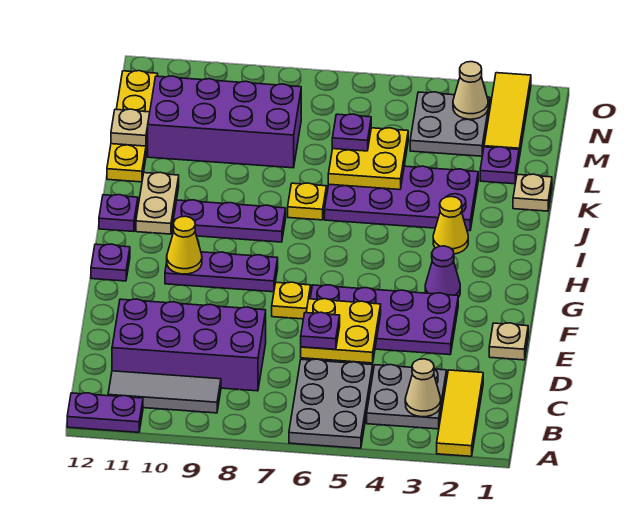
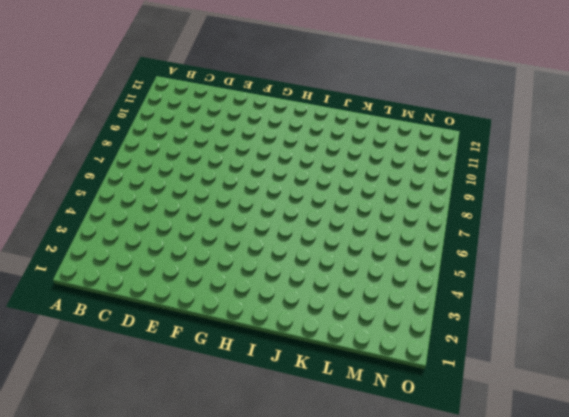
none -> yellow 1x3 tile [437,370,483,456]
none -> grey 2x3 plate [289,359,373,448]
none -> purple 1x2 plate [67,393,143,432]
none -> grey 2x2 plate [367,365,447,429]

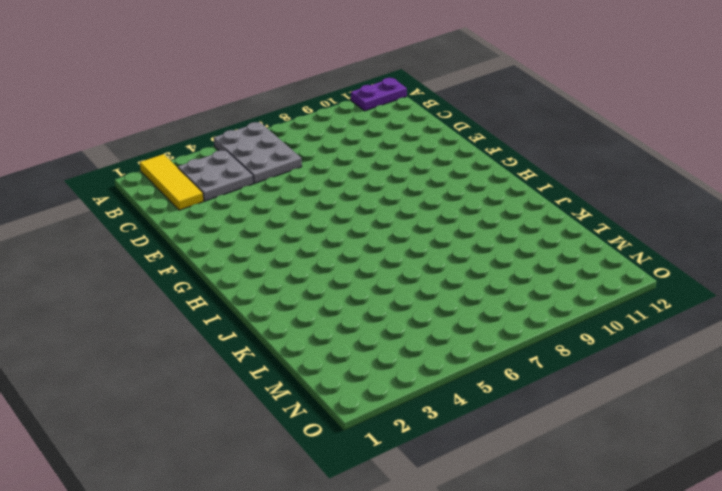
none -> grey 1x3 tile [108,371,221,413]
none -> purple 2x4 brick [112,299,266,391]
none -> tan 1x1 plate [489,323,528,360]
none -> purple 2x4 plate [310,285,458,355]

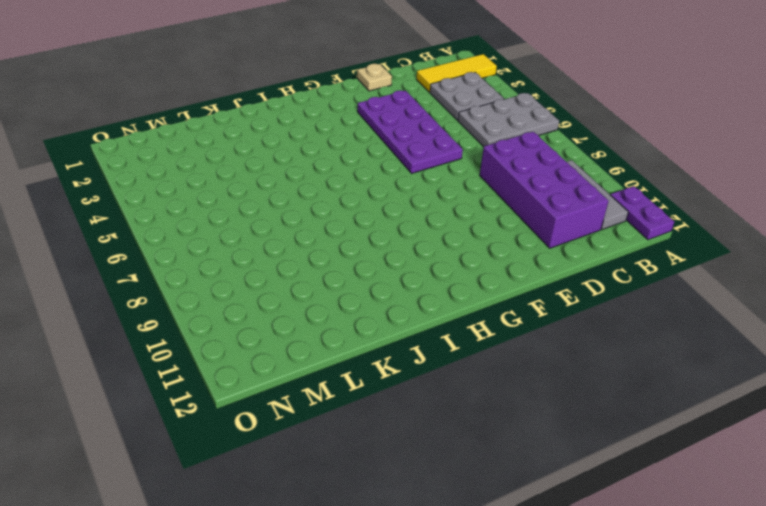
none -> yellow 1x1 plate [272,282,311,319]
none -> purple 1x1 cone [425,246,460,297]
none -> purple 1x3 plate [165,252,278,292]
none -> purple 1x1 plate [91,244,130,281]

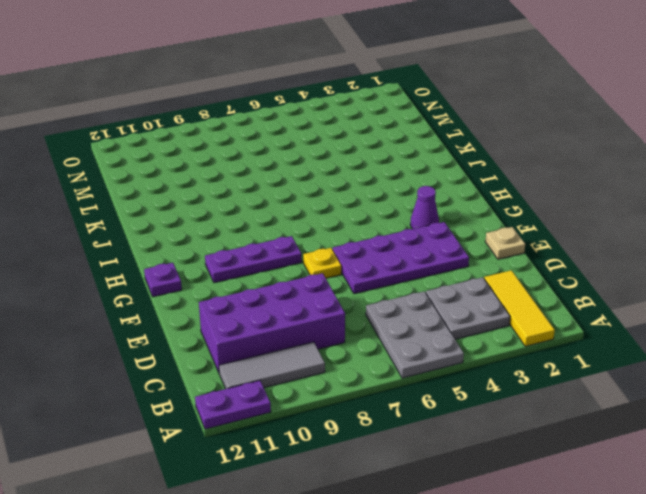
none -> yellow 1x1 cone [433,197,468,254]
none -> purple 1x3 plate [173,200,286,242]
none -> tan 1x2 plate [136,172,179,234]
none -> purple 1x1 plate [99,195,138,232]

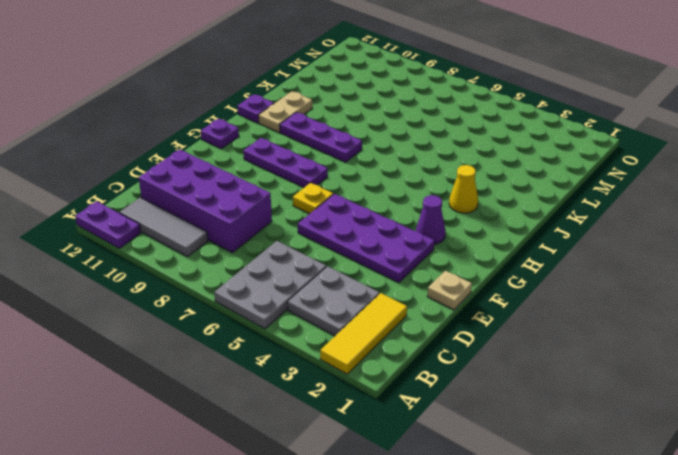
none -> purple 2x4 plate [325,166,478,231]
none -> yellow 1x1 plate [288,183,327,220]
none -> tan 1x1 plate [513,174,552,211]
none -> yellow 1x4 plate [107,71,158,182]

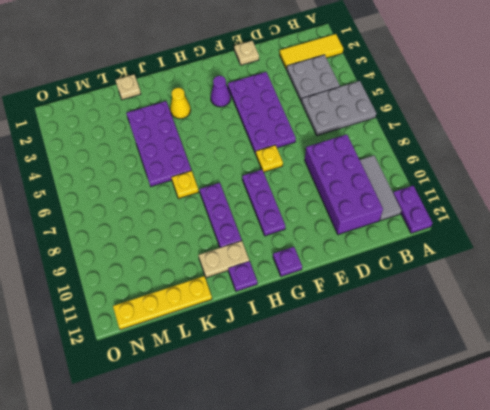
none -> purple 1x1 plate [480,147,519,184]
none -> purple 2x4 brick [147,76,301,168]
none -> yellow 1x3 tile [484,73,531,157]
none -> grey 2x2 plate [410,92,490,156]

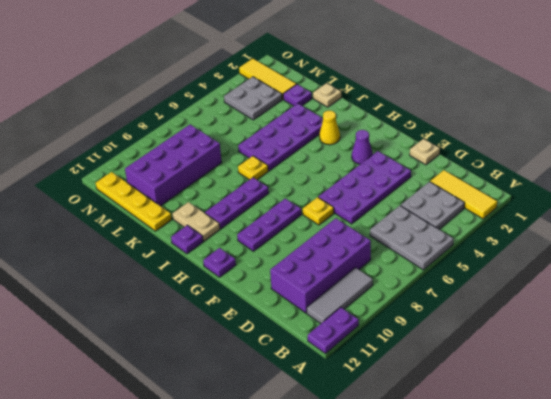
none -> tan 1x1 cone [405,359,441,417]
none -> yellow 2x2 plate [301,299,381,363]
none -> yellow 1x1 cone [167,216,202,274]
none -> yellow 2x2 plate [328,128,408,190]

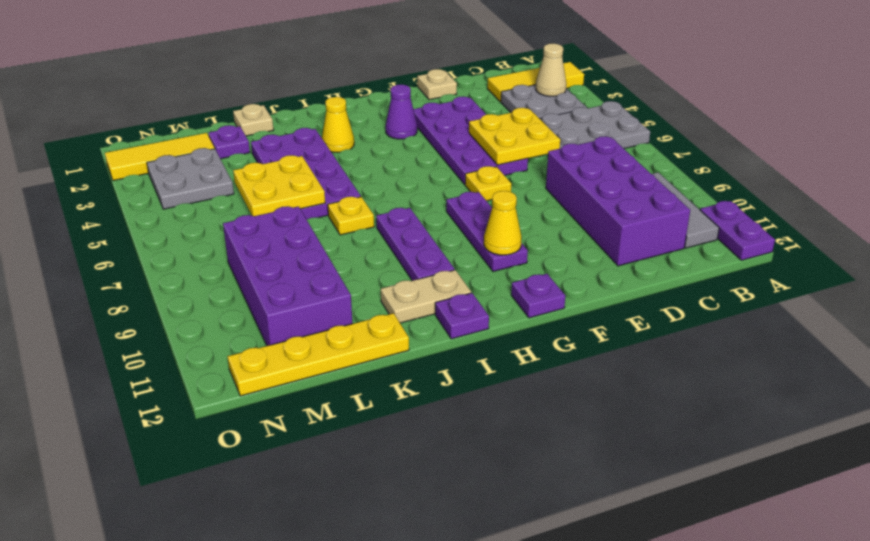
none -> tan 1x1 plate [111,109,150,146]
none -> tan 1x1 cone [453,62,488,119]
none -> purple 1x1 plate [301,312,340,349]
none -> purple 1x1 plate [332,114,371,151]

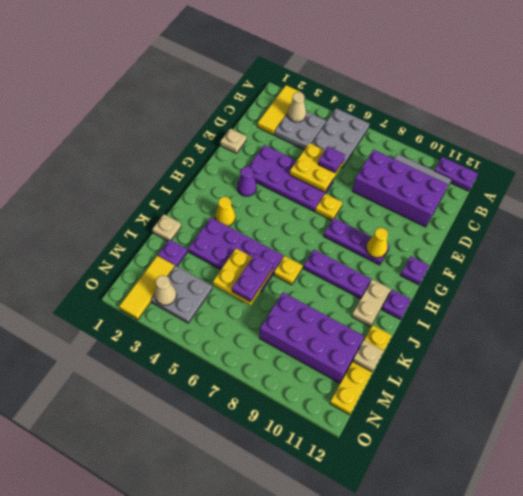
purple 1x2 plate [232,254,273,302] -> purple 1x1 plate [332,114,371,151]

